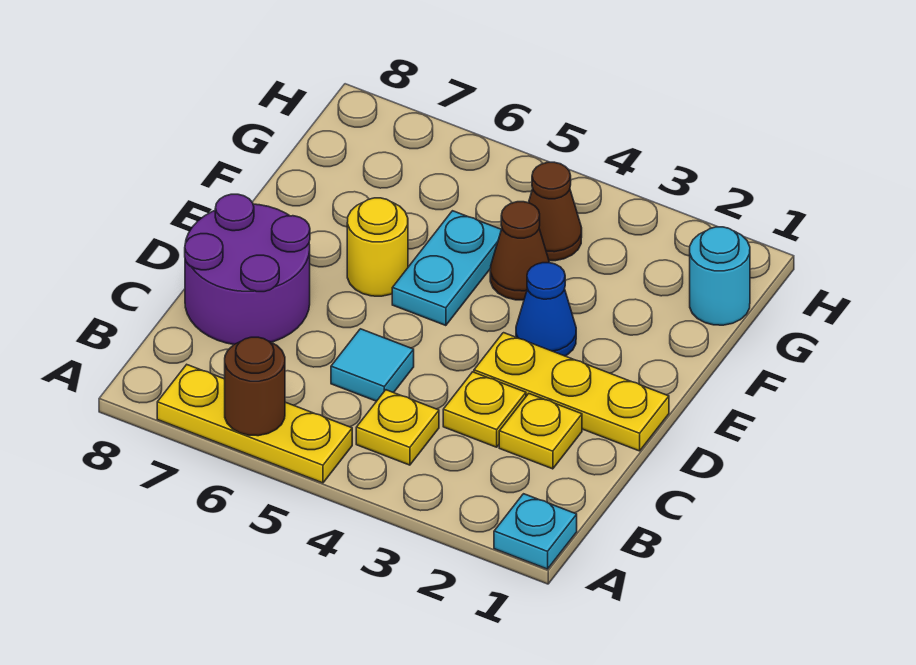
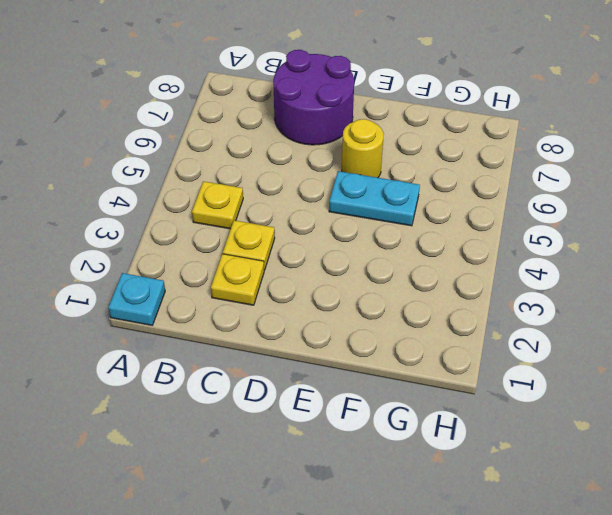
none -> yellow 1x3 plate [157,365,352,483]
none -> cyan 1x1 tile [331,329,414,401]
none -> yellow 1x3 plate [474,333,669,451]

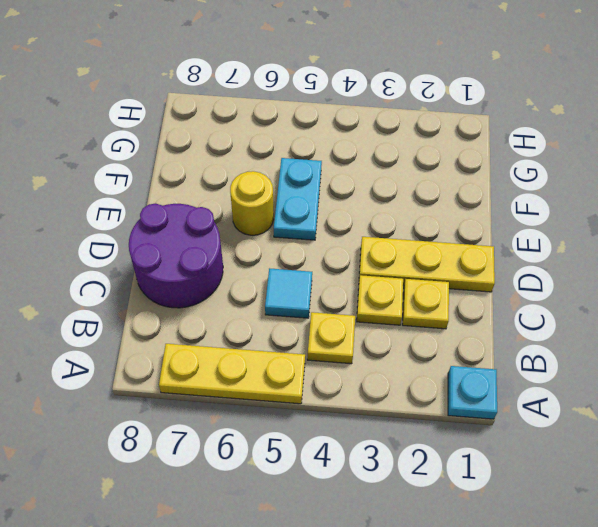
none -> blue 1x1 cone [516,263,576,356]
none -> brown 1x1 cone [490,202,549,300]
none -> cyan 1x1 round brick [690,227,750,325]

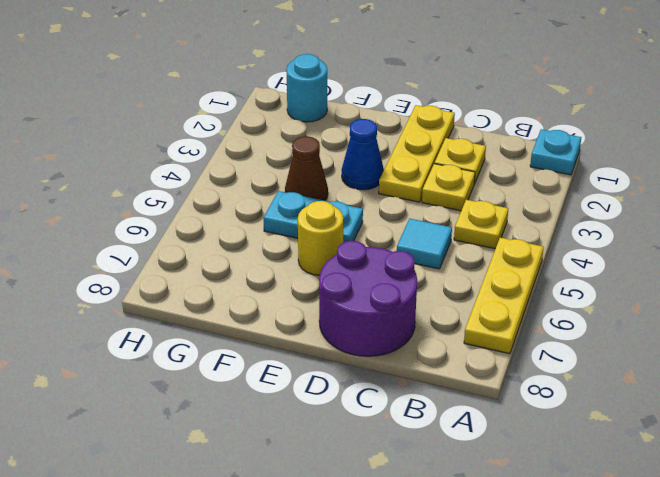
none -> brown 1x1 cone [529,162,582,261]
none -> brown 1x1 round brick [225,337,285,436]

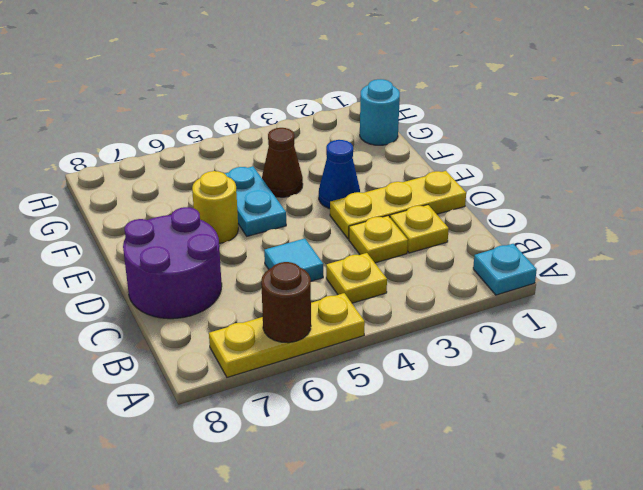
none -> brown 1x1 cone [529,162,582,261]

